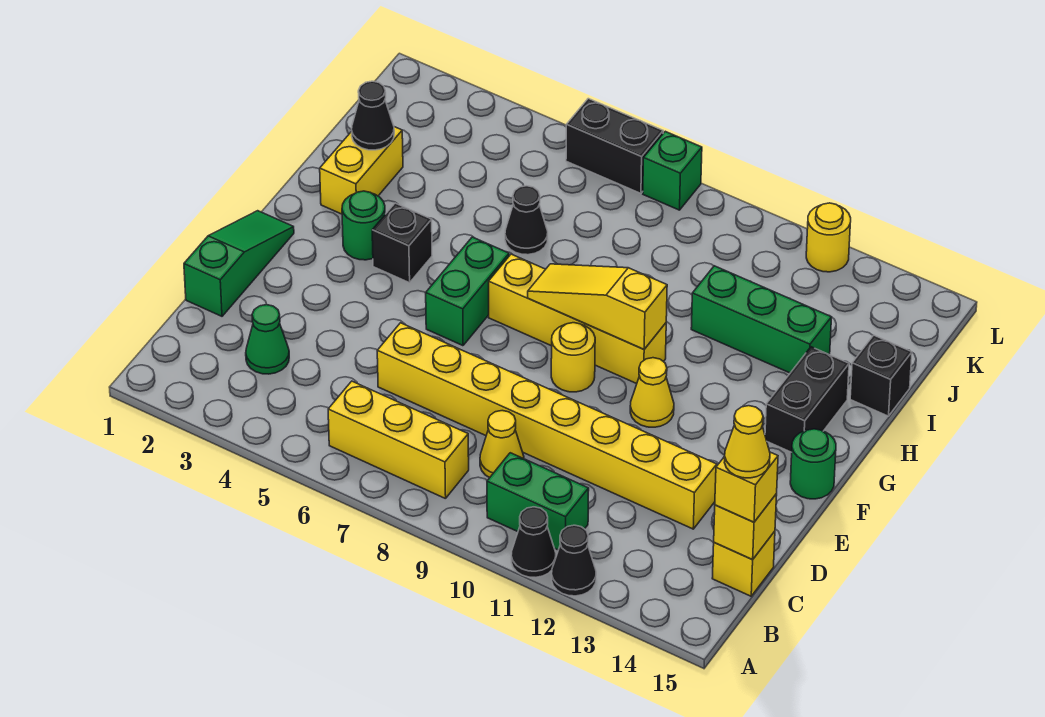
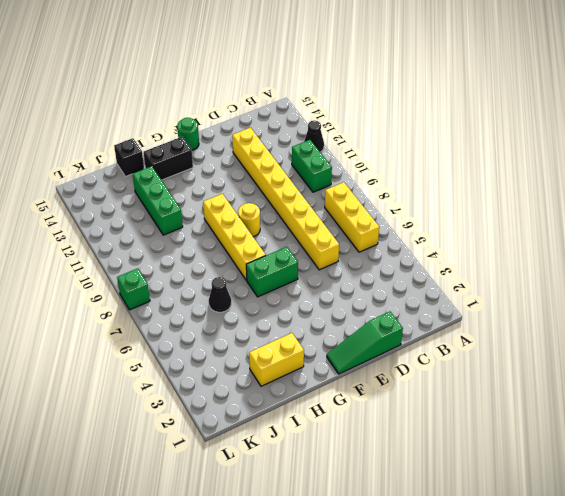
none -> black 1x1 cone [511,507,556,577]
none -> green 1x1 cone [246,305,289,374]
none -> yellow 1x1 cone [480,411,524,478]

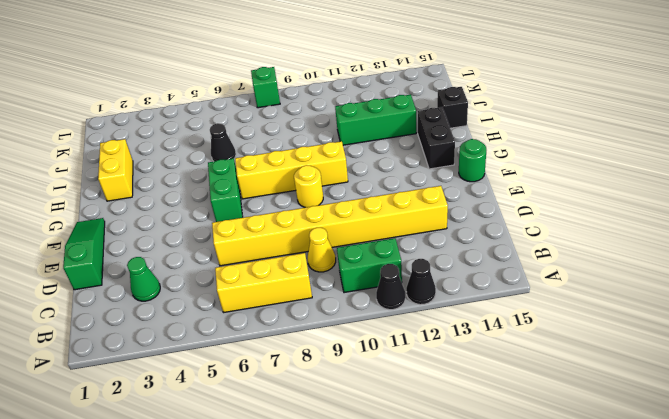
none -> yellow 1x1 brick [712,531,775,596]
none -> yellow 1x1 cone [630,358,674,427]
none -> green 1x1 round brick [342,191,385,260]

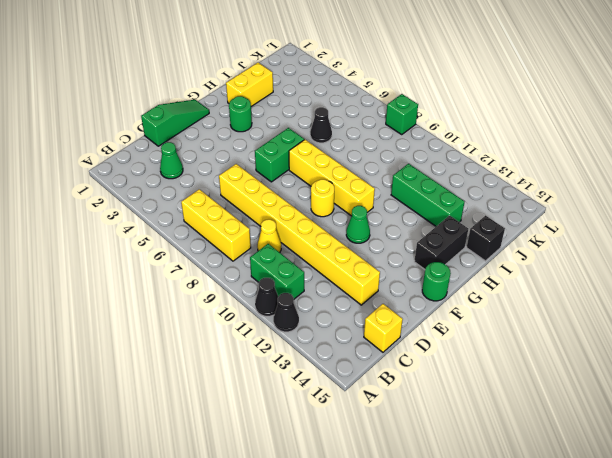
green 1x1 cone [346,206,370,243] -> yellow 1x1 cone [630,358,674,427]
none -> black 1x1 brick [372,203,432,283]
none -> black 1x2 brick [566,99,663,193]
none -> yellow 1x1 round brick [806,203,851,272]

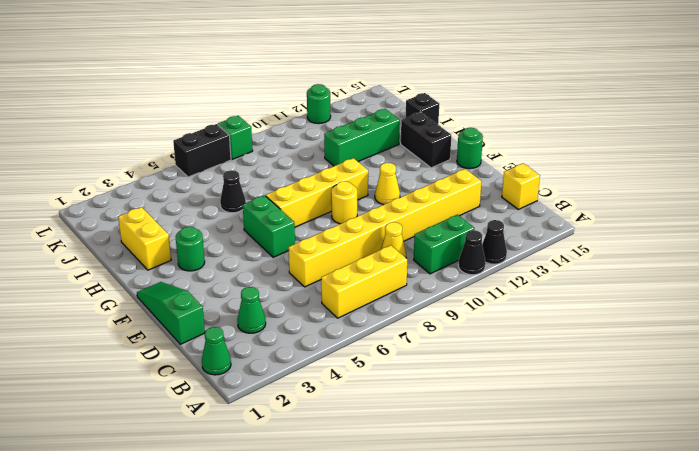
green 1x1 cone [202,327,231,375] -> none
green 1x1 round brick [307,84,331,124] -> yellow 1x1 round brick [806,203,851,272]
none -> black 1x1 brick [372,203,432,283]
none -> yellow 1x1 brick [714,494,777,559]
none -> yellow 1x3 slope [528,264,667,349]

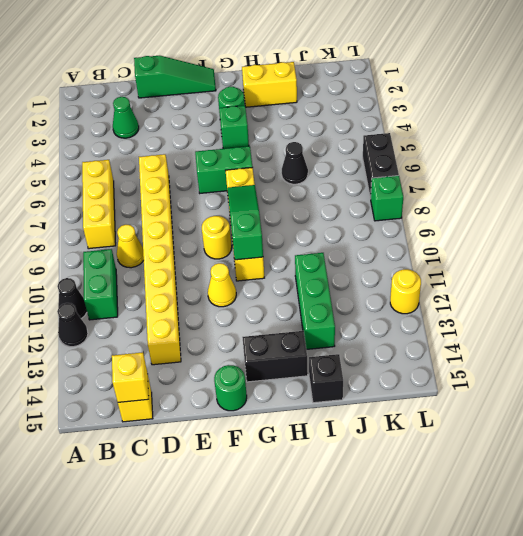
green 1x1 brick [219,106,249,149] -> black 1x1 brick [372,203,432,283]
green 1x3 slope [227,185,263,260] -> yellow 1x3 slope [528,264,667,349]
none -> black 1x1 cone [352,81,394,150]
none -> yellow 1x1 brick [715,452,778,522]
none -> yellow 1x1 cone [724,406,770,478]

